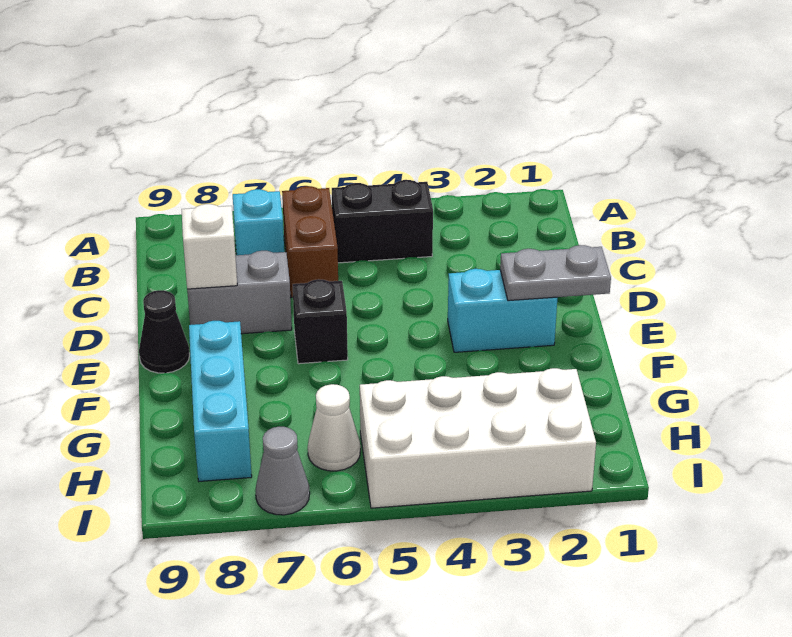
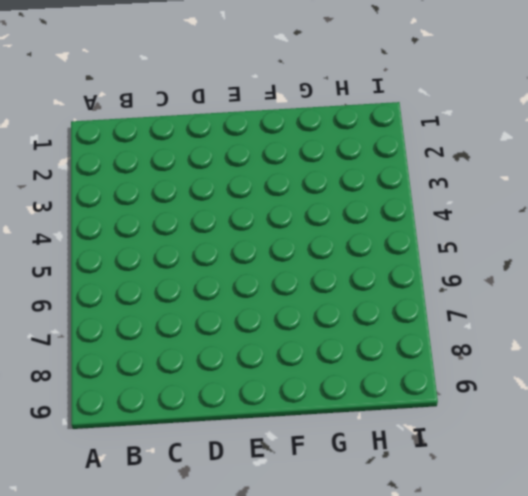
none -> black 1x2 brick [332,180,433,263]
none -> brown 1x2 brick [282,186,338,297]
none -> cyan 1x1 brick [233,189,284,255]

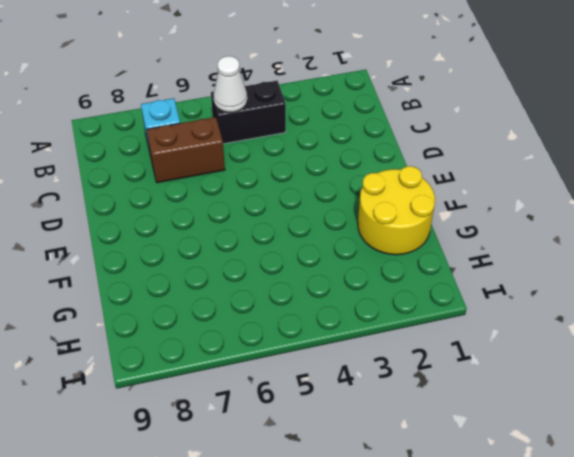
white 1x1 cone [213,56,247,113] -> white 1x1 cone moved to [308,384,360,471]
brown 1x2 brick [146,117,225,183] -> brown 1x2 brick turned to [282,186,338,297]
yellow 2x2 round brick [358,166,435,255] -> none
none -> grey 1x2 brick [187,251,292,334]
none -> cyan 1x2 brick [448,269,557,352]
none -> black 1x1 brick [293,279,348,364]

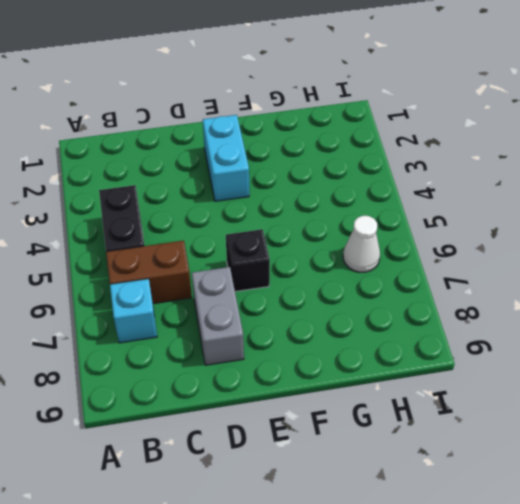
none -> black 1x1 cone [139,290,190,373]
none -> cyan 1x3 brick [189,321,252,481]
none -> white 2x4 brick [360,368,596,508]

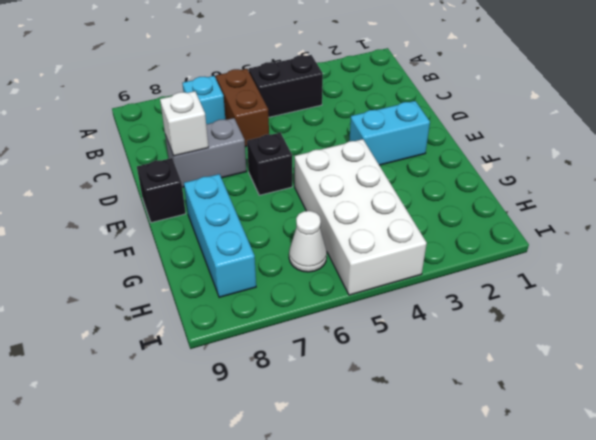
black 1x1 brick [137,158,186,223] -> black 1x1 cone [139,290,190,373]
white 2x4 brick [295,139,427,295] -> white 2x4 brick turned to [360,368,596,508]
none -> grey 1x1 cone [256,427,310,515]
none -> grey 1x2 plate [500,245,611,301]

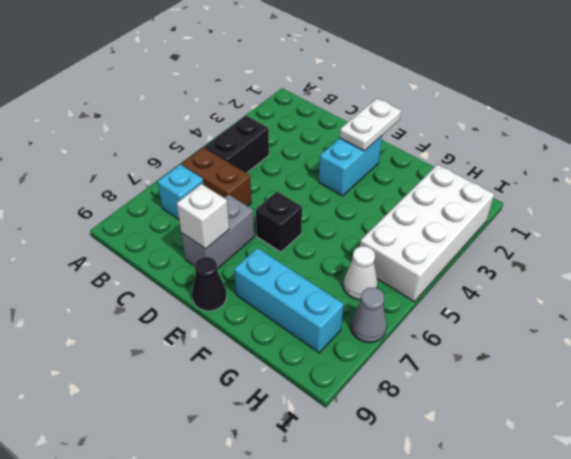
white 1x2 plate [340,98,401,151] -> grey 1x2 plate [500,245,611,301]

